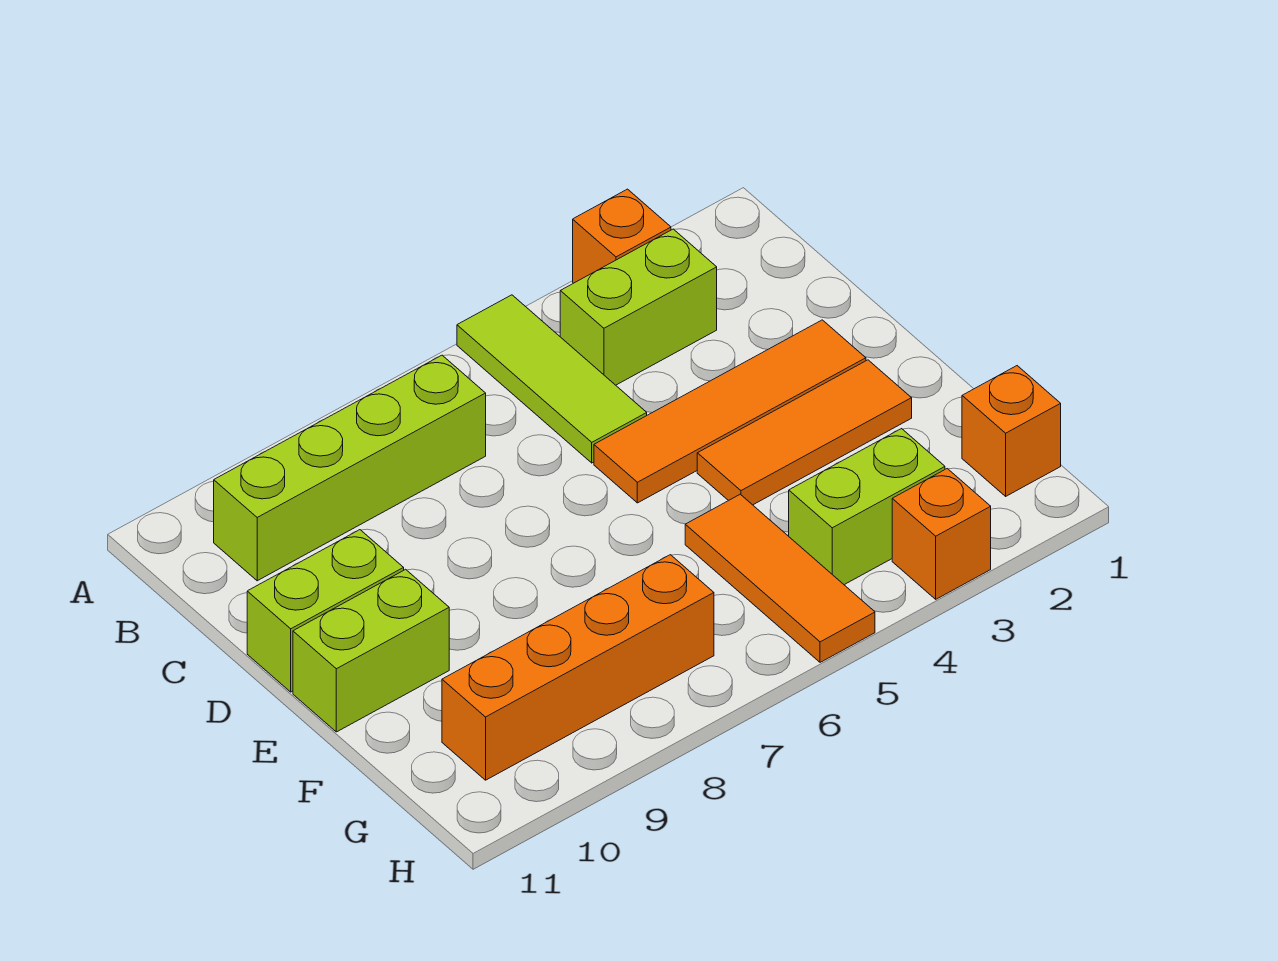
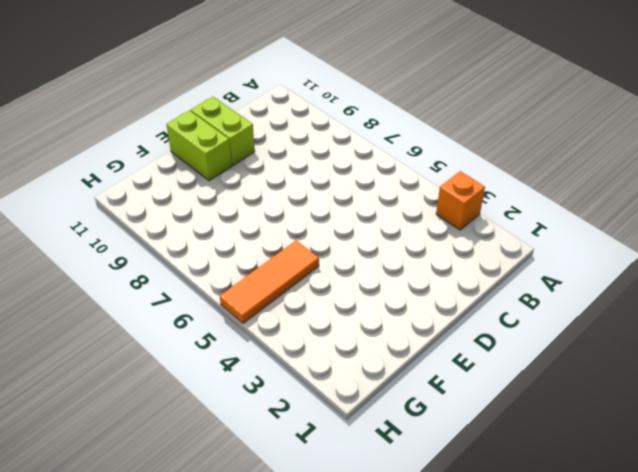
none -> lime 1x3 tile [457,295,647,463]
none -> lime 1x2 brick [560,229,717,385]
none -> lime 1x4 brick [214,355,486,581]

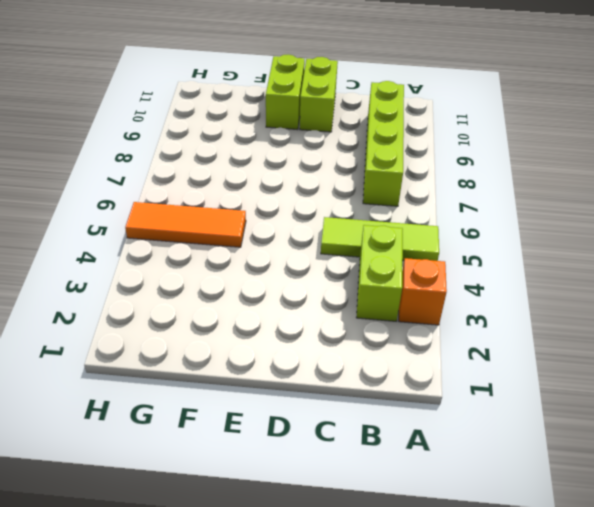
none -> orange 1x4 tile [594,320,866,503]
none -> orange 1x3 tile [697,360,912,505]
none -> orange 1x1 brick [962,366,1061,496]

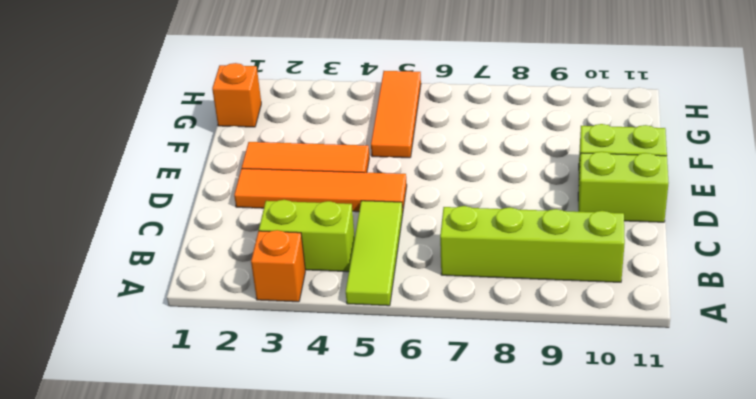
none -> lime 1x2 brick [789,429,945,585]
none -> orange 1x4 brick [442,555,714,780]
none -> orange 1x1 brick [892,469,991,599]

